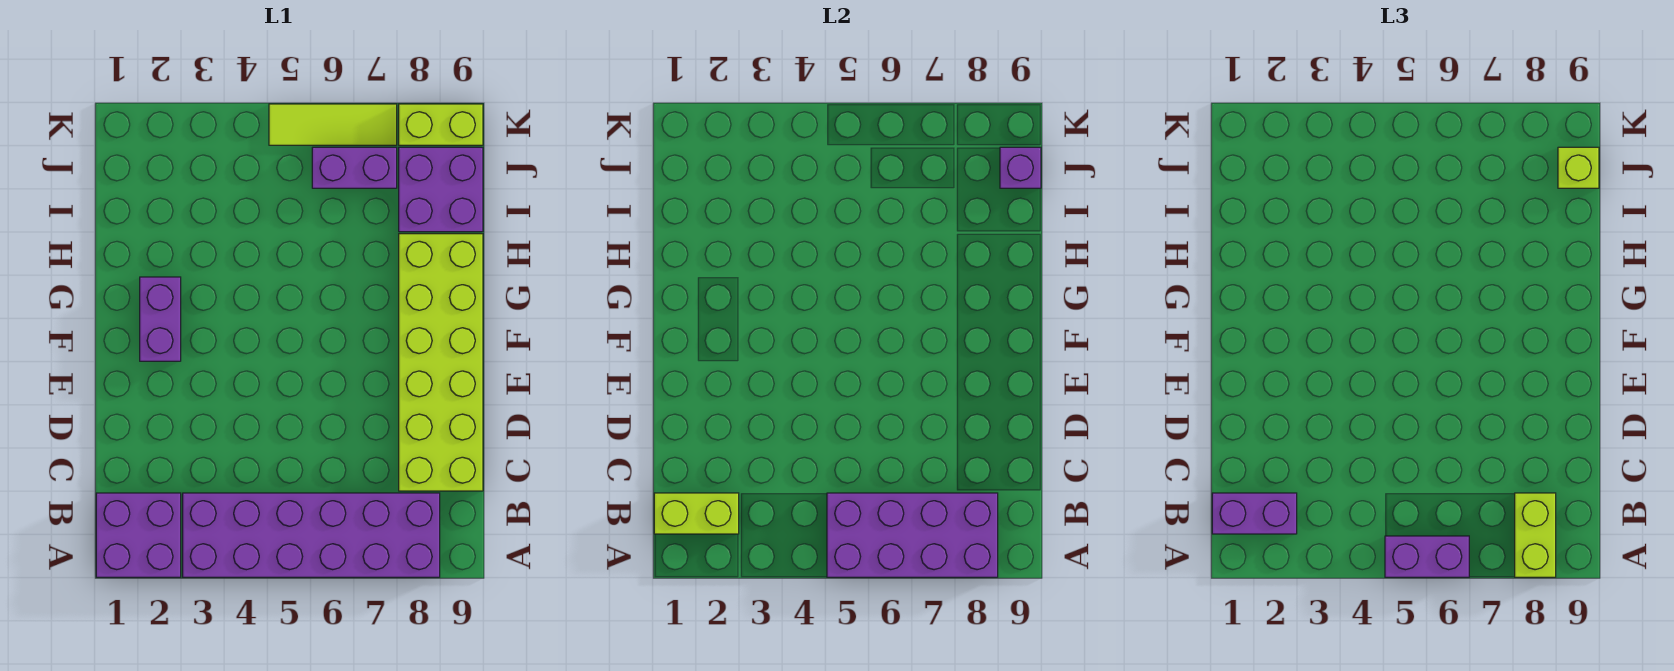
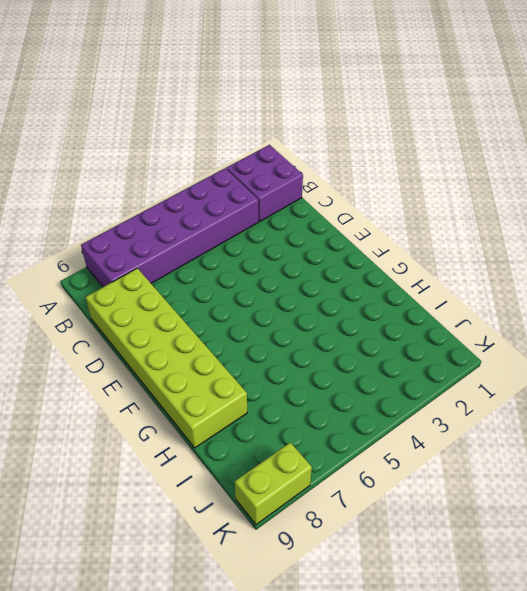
none -> purple 1x2 brick [140,277,181,361]
none -> purple 2x2 brick [399,147,483,232]
none -> purple 1x2 brick [312,147,397,188]

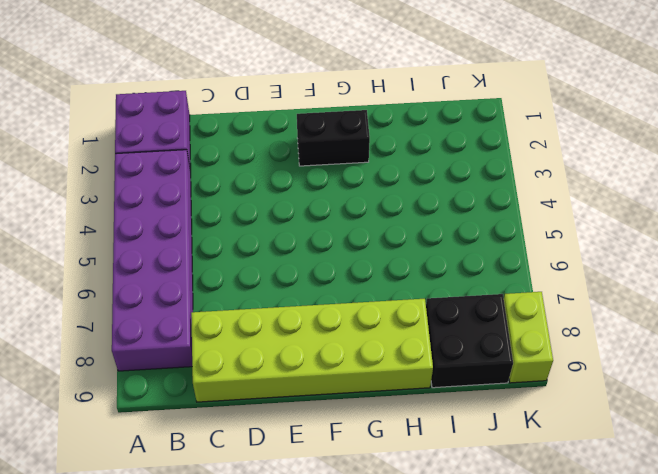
black 1x2 brick [297,110,370,166] -> purple 1x2 brick [140,277,181,361]
black 2x2 brick [426,294,513,388] -> purple 2x2 brick [399,147,483,232]
none -> purple 1x2 brick [312,147,397,188]
none -> lime 1x3 tile [269,104,397,145]
none -> purple 2x4 brick [827,493,998,577]

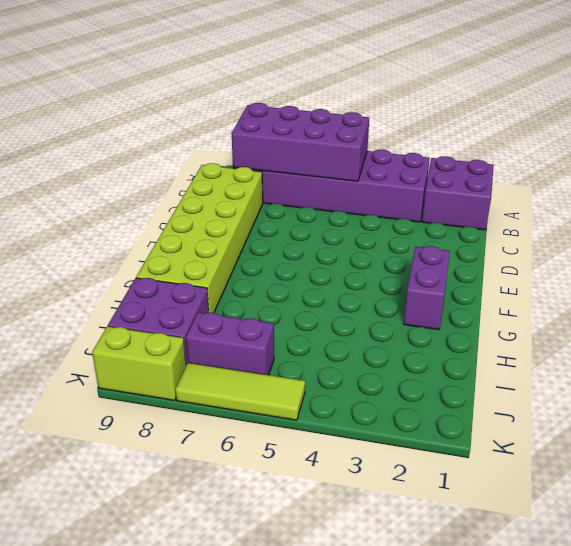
none -> lime 1x2 brick [654,493,739,534]
none -> purple 1x1 brick [1000,147,1041,188]
none -> purple 1x2 brick [1385,536,1469,577]

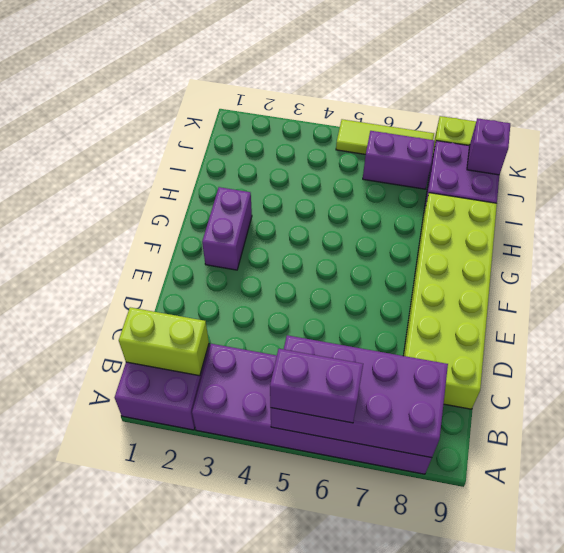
none -> lime 1x2 brick [1515,493,1556,577]
none -> purple 1x2 brick [1212,493,1297,534]
none -> lime 1x1 brick [1558,147,1599,188]

